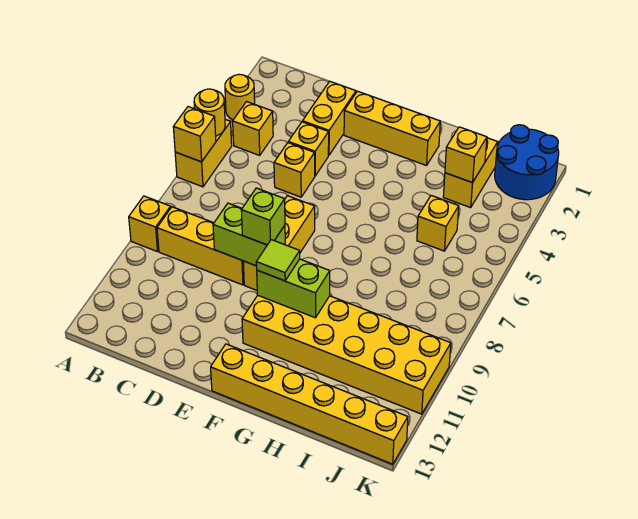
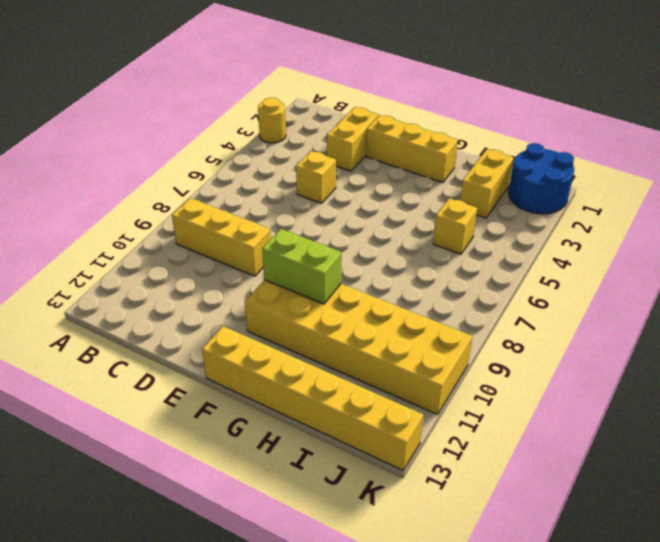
none -> yellow 1x2 brick [175,119,232,187]
none -> yellow 1x1 brick [129,196,171,252]
none -> yellow 1x1 brick [233,102,273,155]

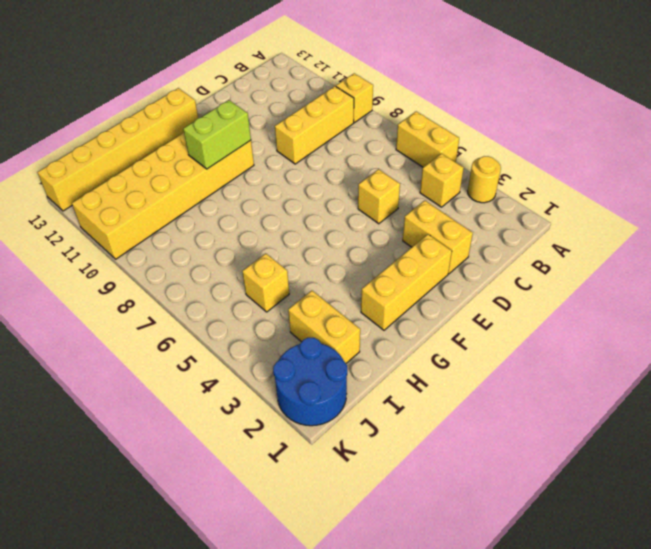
none -> yellow 1x1 brick [288,122,329,176]
none -> yellow 1x3 brick [243,196,315,290]
none -> yellow 1x1 round brick [194,89,225,136]

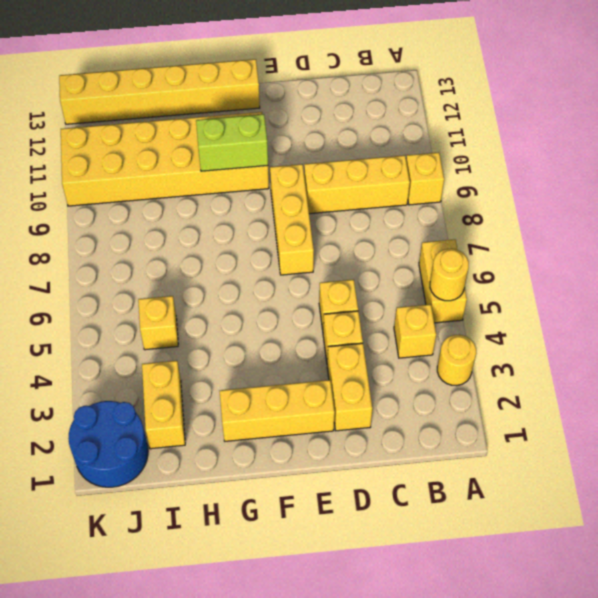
none -> yellow 1x1 brick [173,107,216,162]
none -> lime 1x2 brick [213,203,285,266]
none -> yellow 1x1 brick [445,127,487,183]

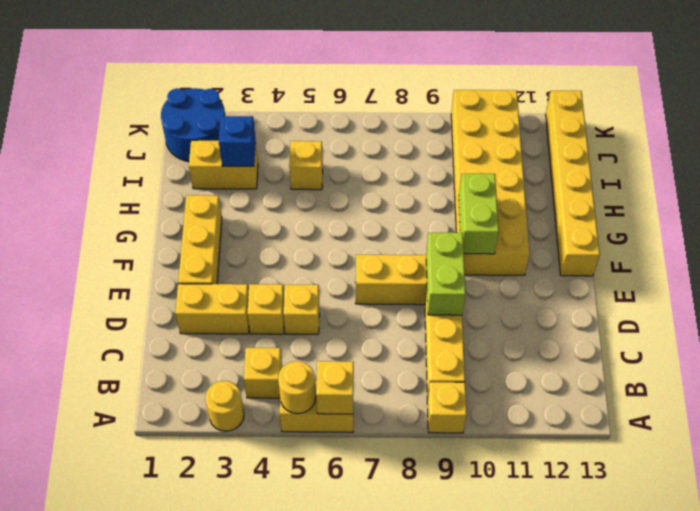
blue 1x1 brick [219,116,256,166] -> yellow 1x1 brick [445,127,487,183]
none -> lime 1x1 brick [241,188,285,245]
none -> lime 1x1 tile [256,240,300,281]

